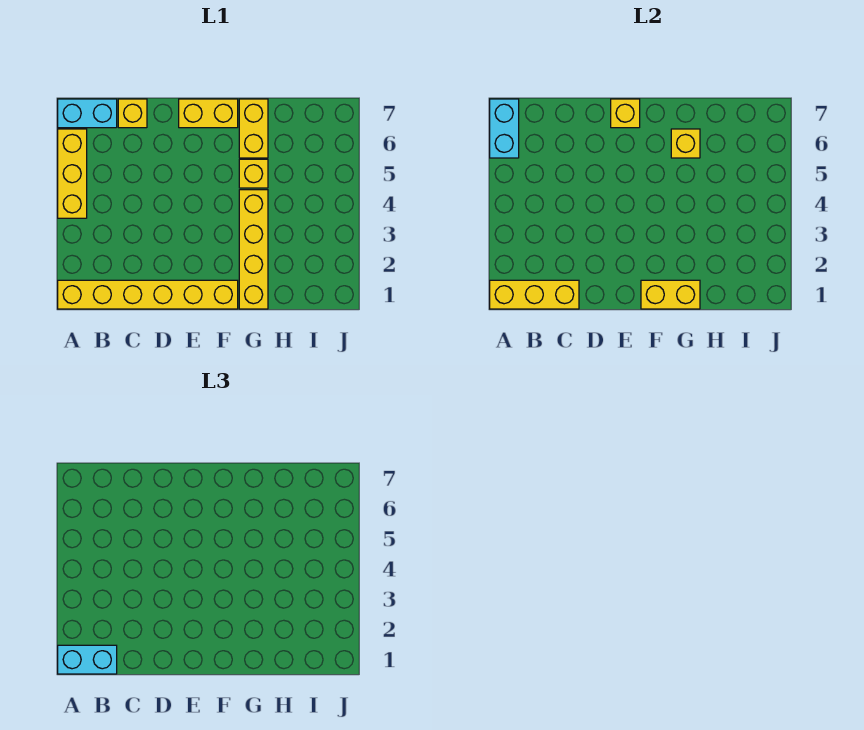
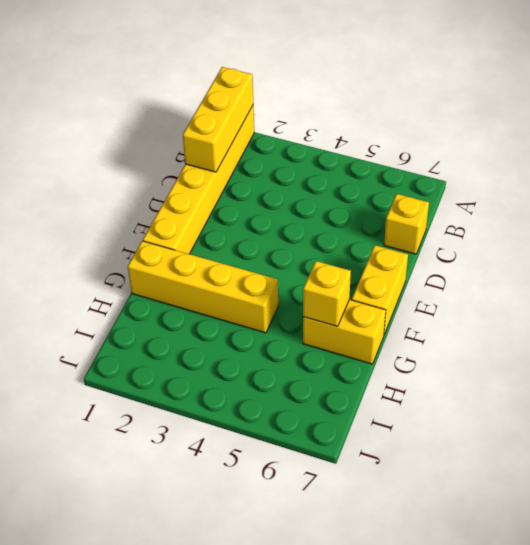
none -> yellow 1x3 brick [58,129,87,218]
none -> cyan 1x2 brick [58,99,117,128]
none -> yellow 1x1 brick [239,159,268,188]

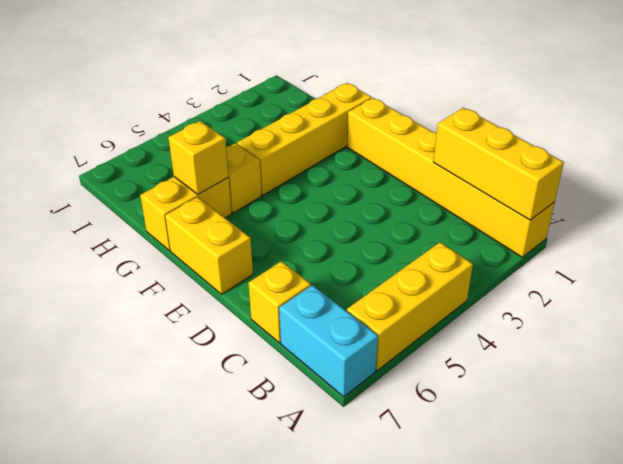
none -> cyan 1x2 brick [490,99,519,158]
none -> yellow 1x1 brick [611,99,640,128]
none -> yellow 1x2 brick [641,280,700,309]

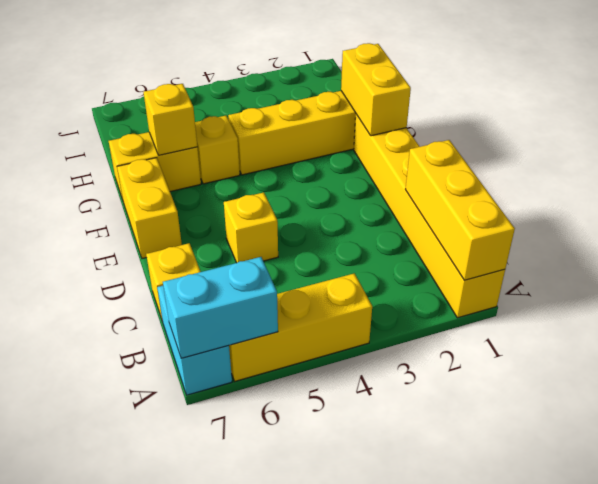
yellow 1x1 brick [224,192,278,263] -> yellow 1x1 brick moved to [611,99,640,128]
none -> cyan 1x2 brick [58,645,117,674]

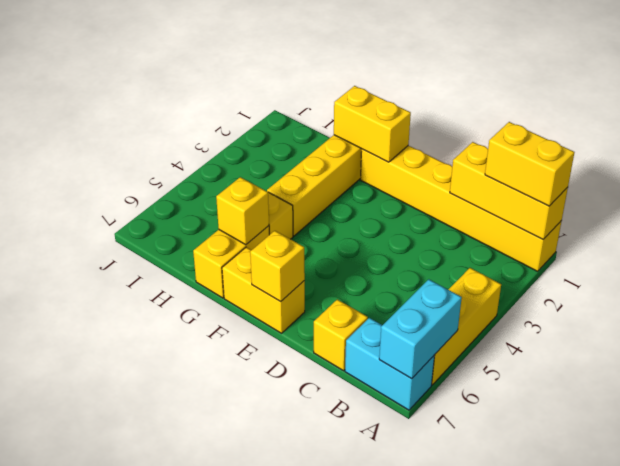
yellow 1x2 brick [485,122,575,206] -> cyan 1x2 brick [58,645,117,674]

